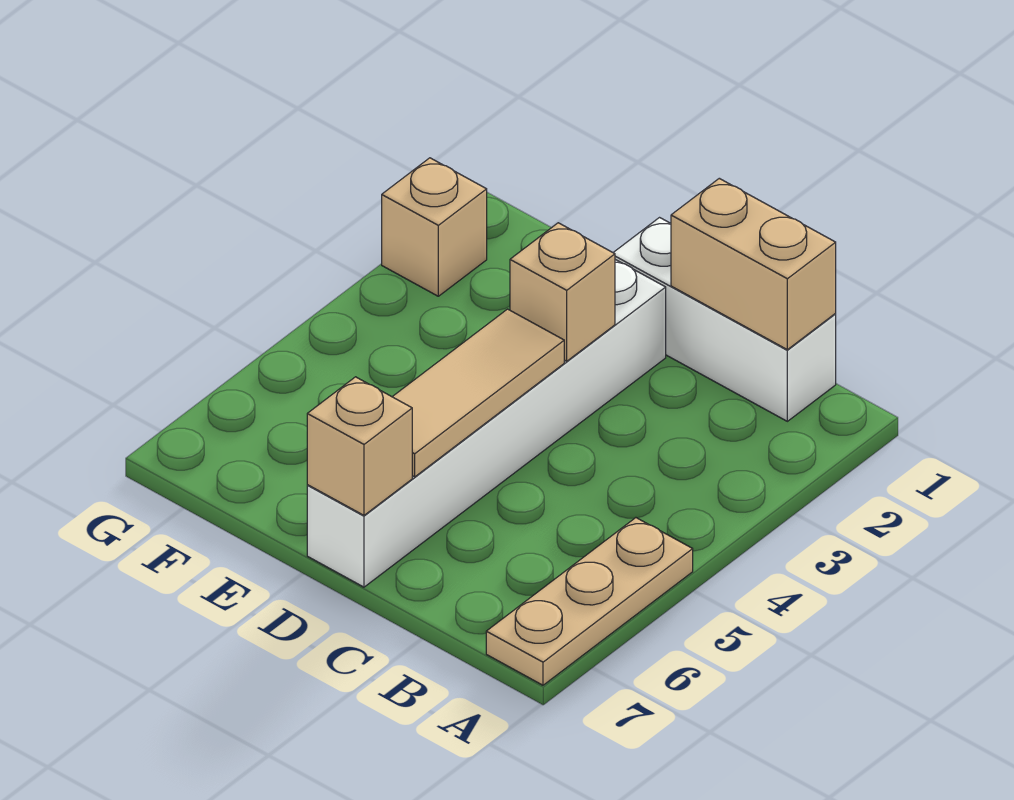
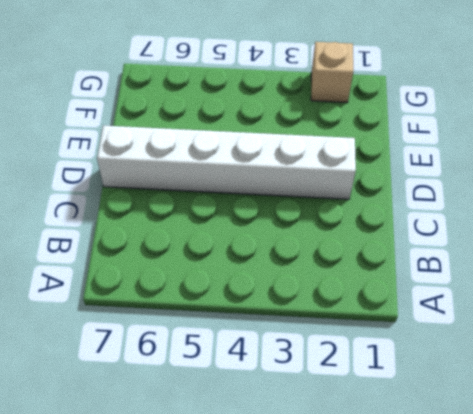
none -> tan 1x3 plate [486,518,693,685]
none -> white 1x3 brick [613,218,836,421]

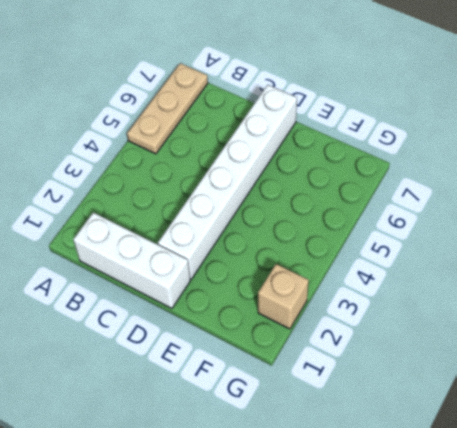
none -> tan 1x2 brick [671,178,836,350]
none -> tan 1x1 brick [510,223,615,361]

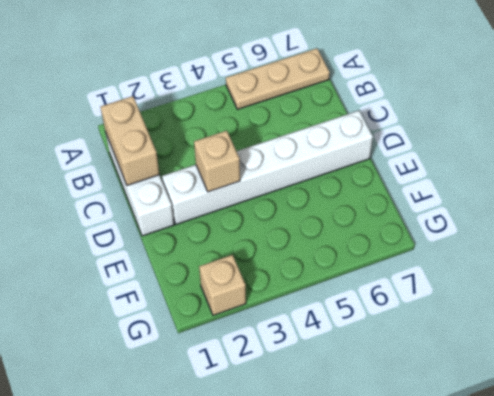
none -> tan 1x3 tile [392,309,564,477]
none -> tan 1x1 brick [307,377,412,515]

